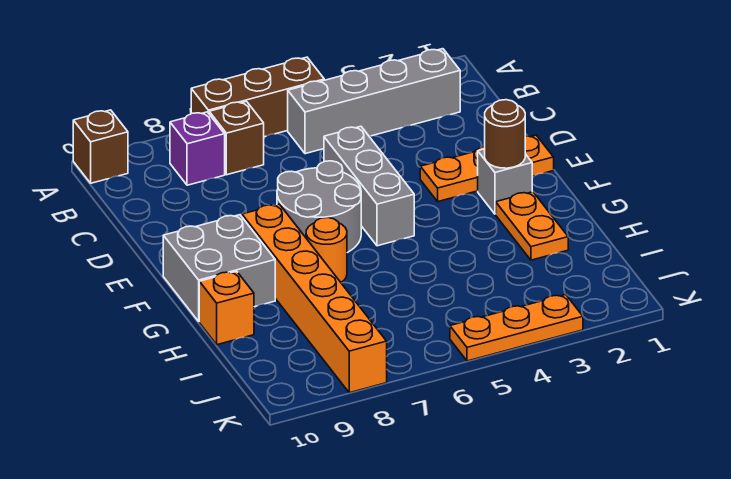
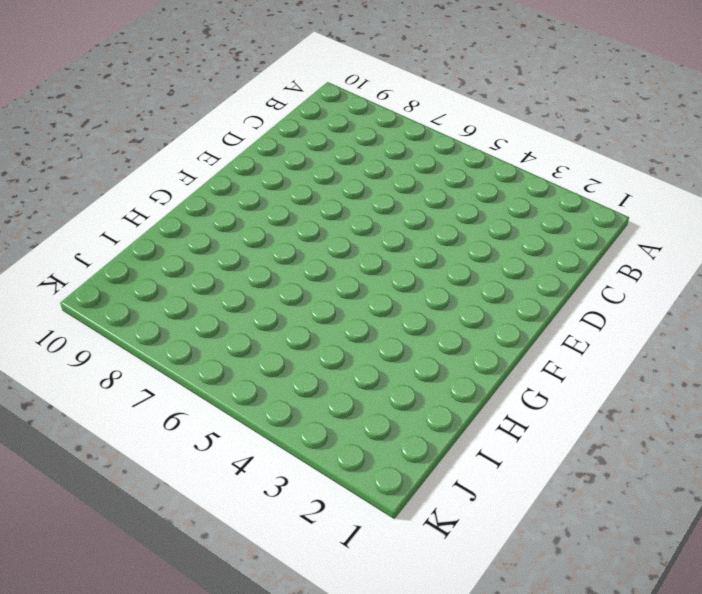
none -> brown 1x3 brick [191,57,324,137]
none -> brown 1x1 brick [73,110,128,183]
none -> grey 1x4 brick [288,49,460,154]

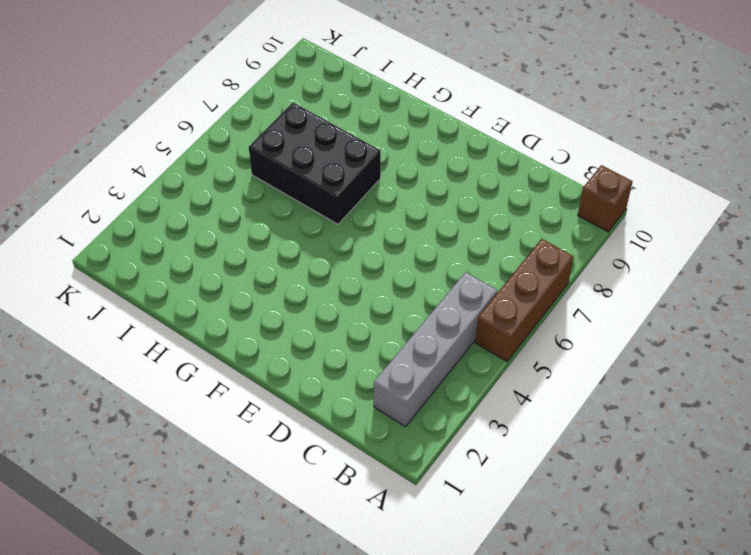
black 2x3 brick [249,103,381,224] -> orange 1x1 round brick [306,218,347,282]
none -> brown 1x1 brick [209,101,264,175]
none -> purple 1x1 brick [170,112,225,185]
none -> grey 1x3 brick [324,126,414,246]

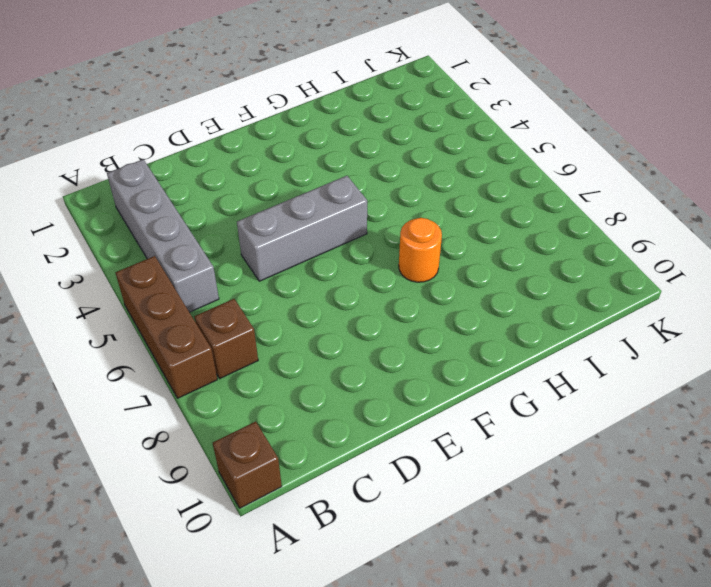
none -> purple 1x1 brick [170,112,225,185]
none -> orange 1x3 plate [420,135,554,201]
none -> grey 2x2 round brick [277,161,361,253]

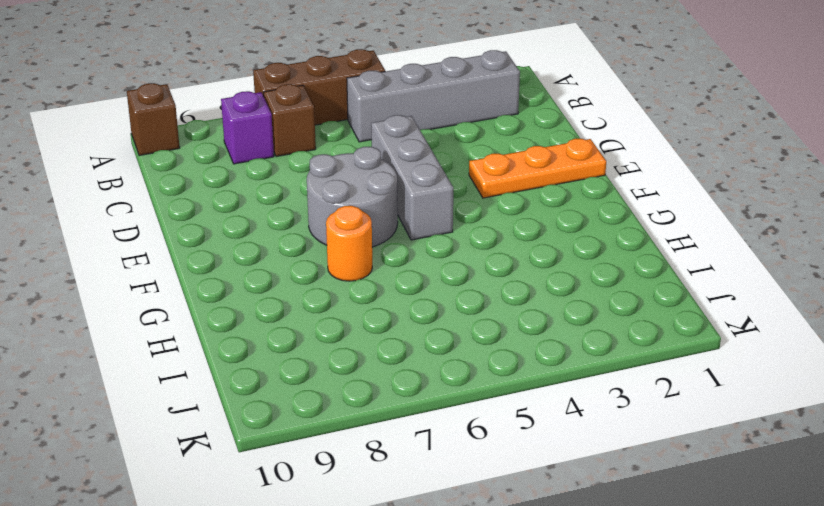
none -> grey 1x1 brick [478,149,532,214]
none -> orange 1x6 brick [242,204,387,393]
none -> grey 2x2 brick [163,215,275,321]

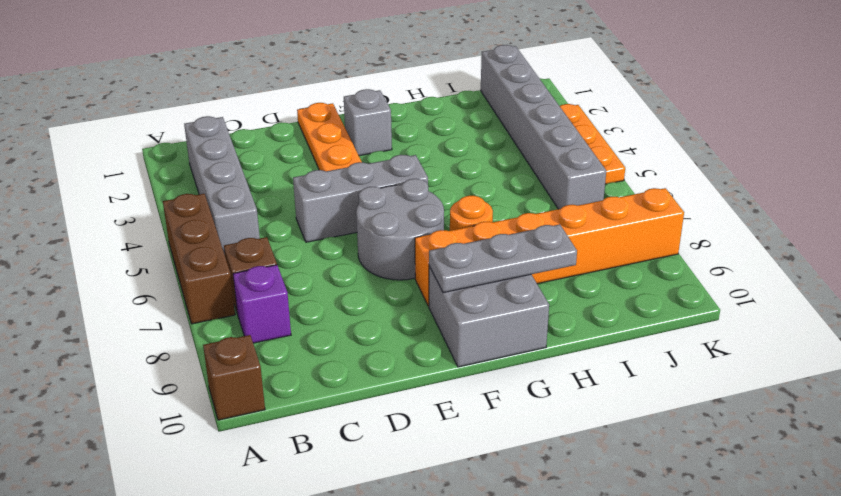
grey 1x3 plate [429,224,577,293] -> none
grey 1x6 brick [481,45,606,209] -> none
none -> orange 1x2 plate [496,192,568,260]
none -> orange 1x1 brick [199,271,254,345]
none -> brown 1x1 round brick [485,100,525,168]

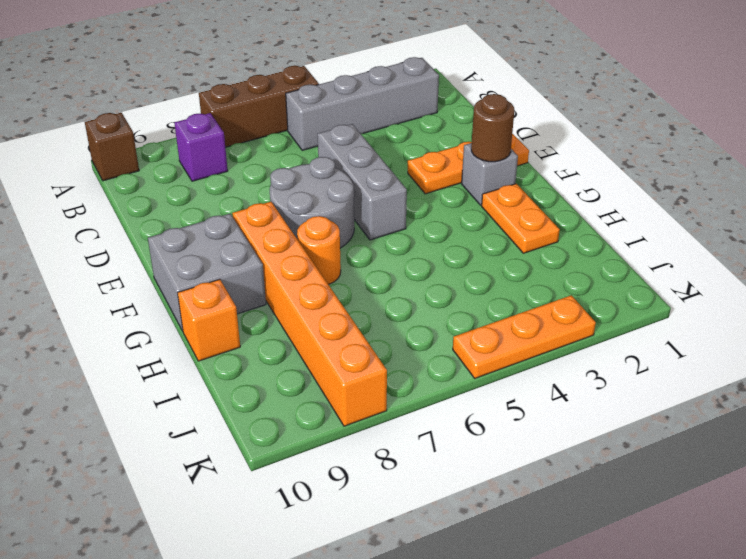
none -> brown 1x1 brick [209,101,264,175]

